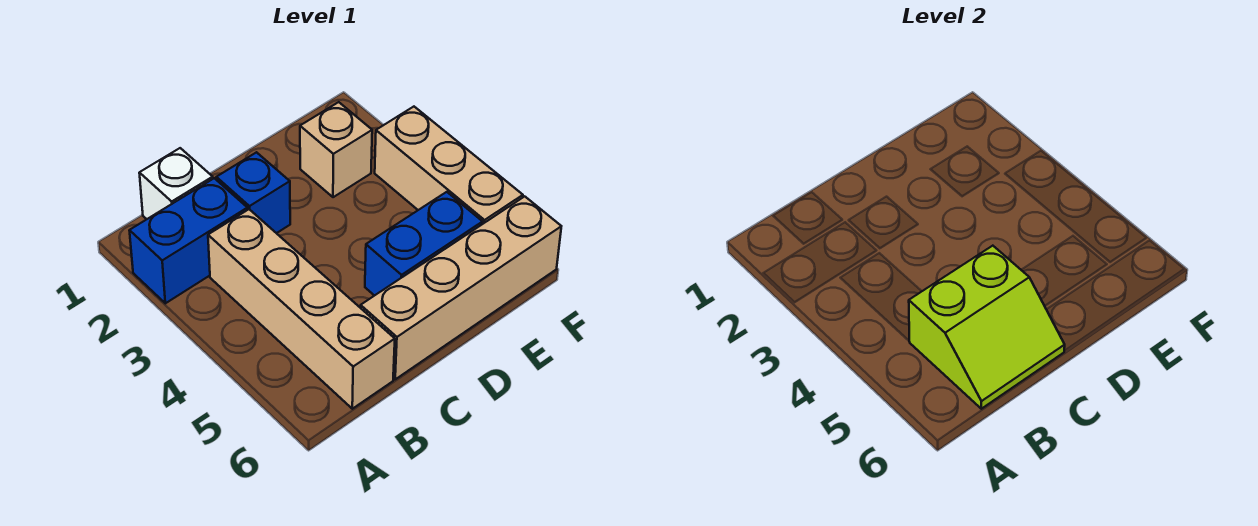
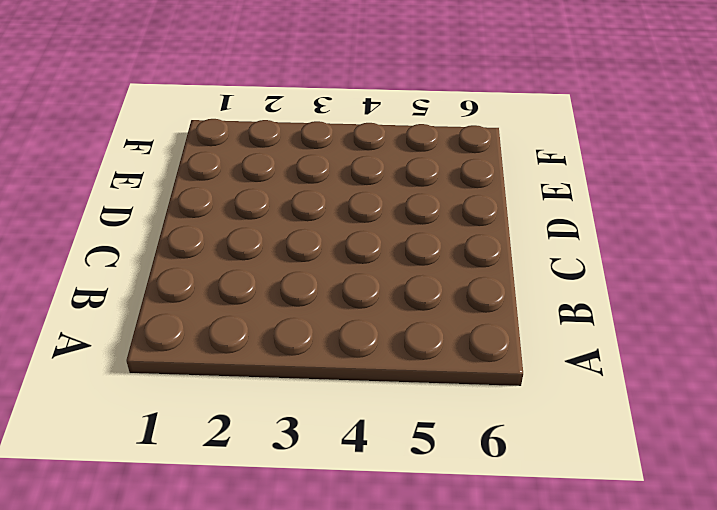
none -> blue 1x2 brick [129,178,248,303]
none -> white 1x1 brick [139,148,213,219]

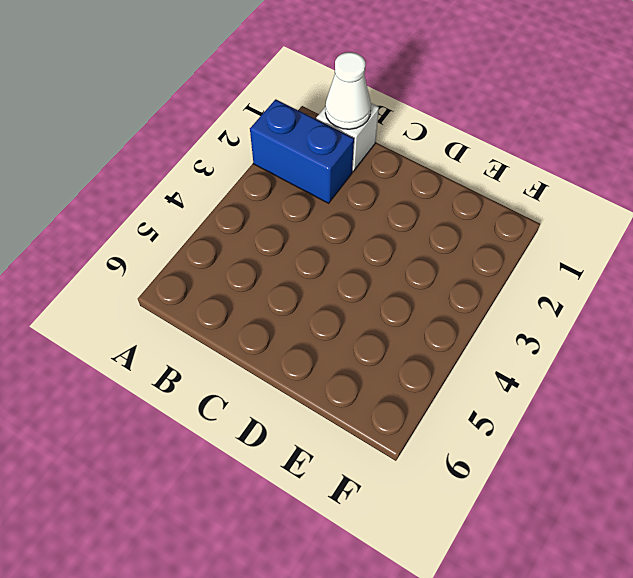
white 1x1 cone [325,52,371,129] -> none
none -> tan 1x4 brick [208,209,395,409]
none -> blue 1x1 brick [216,152,290,233]

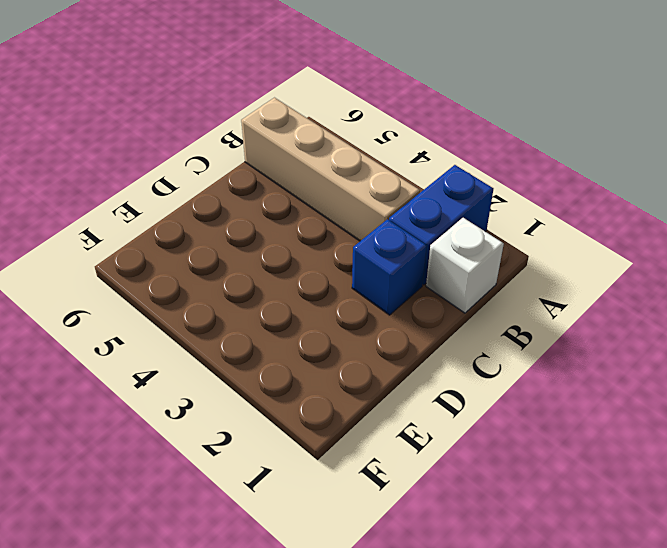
none -> tan 1x4 brick [361,196,561,379]
none -> blue 1x2 brick [365,192,483,296]

